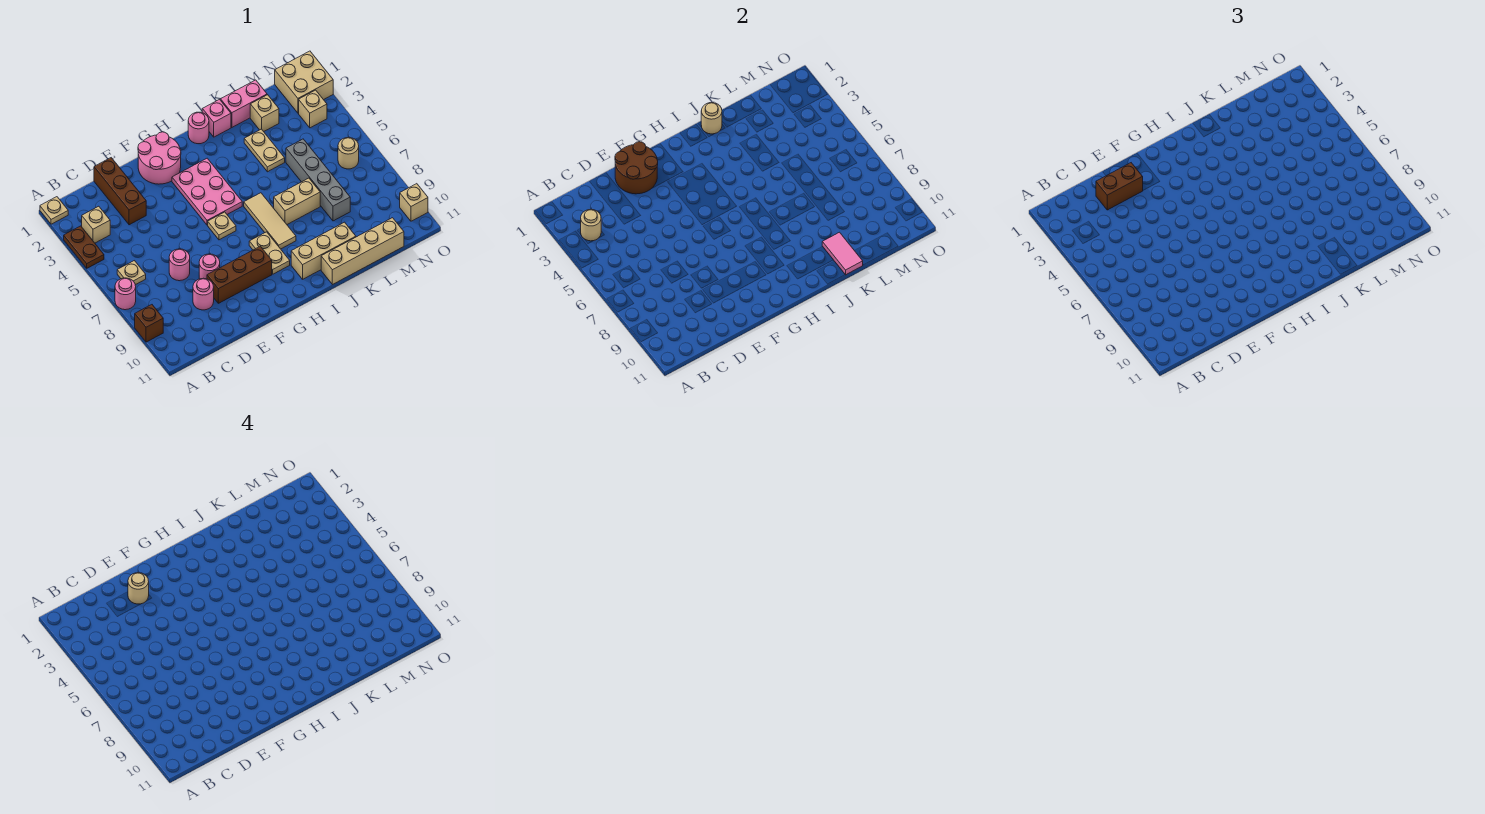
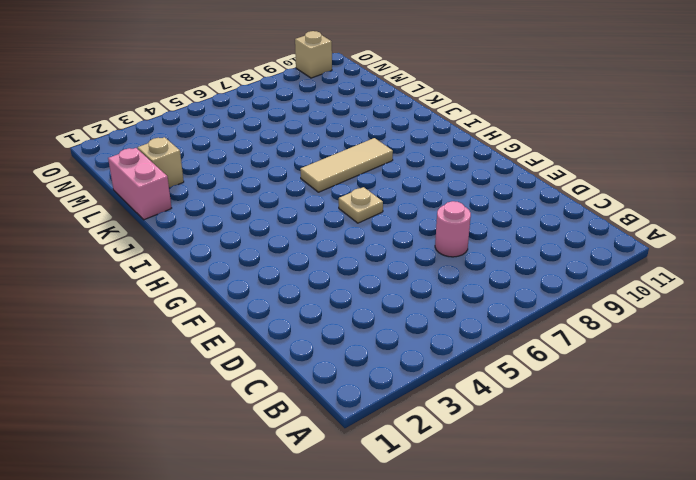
none -> tan 1x1 plate [40,197,68,224]
none -> brown 1x2 plate [64,226,104,268]
none -> pink 1x1 round brick [115,278,136,310]
none -> brown 1x1 brick [135,305,163,342]

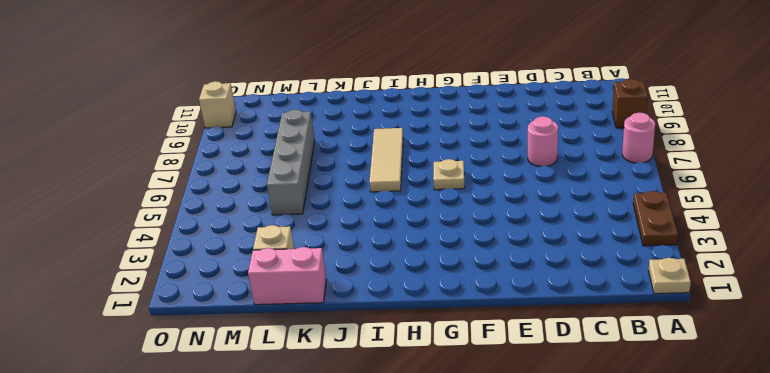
none -> tan 1x1 brick [82,206,110,243]
none -> tan 1x1 plate [117,261,146,285]
none -> brown 1x3 brick [94,158,146,225]
none -> pink 1x1 round brick [193,278,214,310]

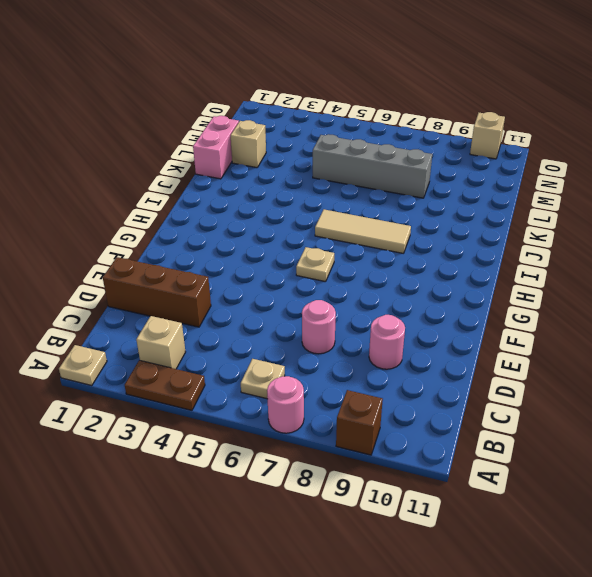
none -> pink 1x1 round brick [199,254,220,279]
none -> brown 1x3 brick [207,246,272,303]
none -> pink 2x2 round brick [138,132,181,184]
none -> pink 2x3 plate [172,158,242,225]

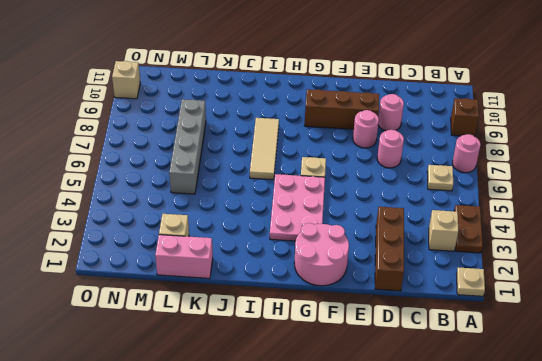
none -> tan 1x2 plate [249,232,290,274]
none -> pink 1x1 round brick [188,112,209,144]
none -> tan 1x3 brick [291,222,356,279]
none -> pink 1x1 brick [202,99,231,137]

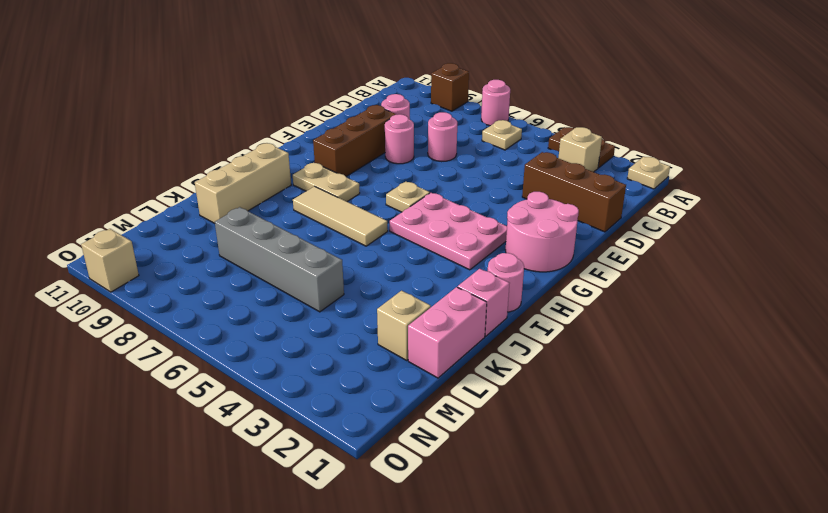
none -> tan 1x2 brick [274,178,320,224]
none -> tan 1x4 brick [321,218,404,285]
none -> tan 1x2 plate [244,129,285,172]
none -> tan 2x2 brick [275,51,333,113]

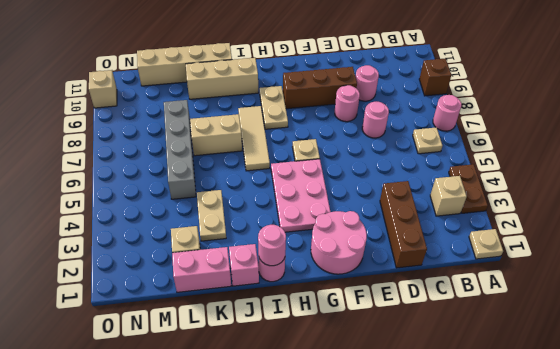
pink 1x1 round brick [258,225,286,266] -> none
none -> tan 2x2 brick [275,51,333,113]
none -> tan 1x1 brick [299,90,327,128]
none -> tan 1x1 round brick [338,137,359,169]
none -> tan 1x1 round brick [581,209,601,241]

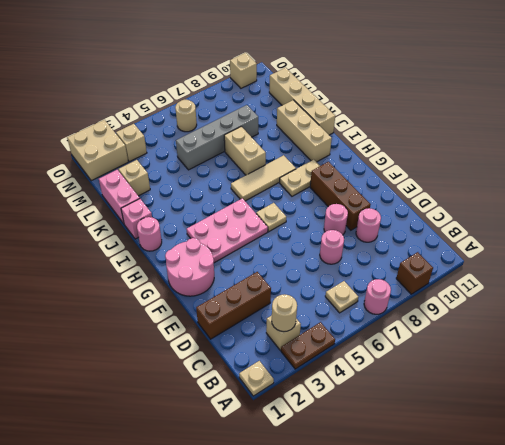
none -> tan 1x2 plate [244,129,285,172]
none -> brown 2x2 round brick [615,142,658,194]
none -> tan 1x1 round brick [701,103,722,134]
none -> pink 1x2 tile [822,232,863,275]

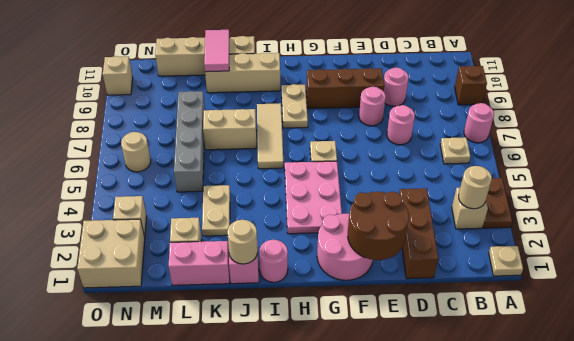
none -> brown 1x2 brick [1096,163,1143,210]
none -> tan 1x1 round brick [128,573,149,604]

